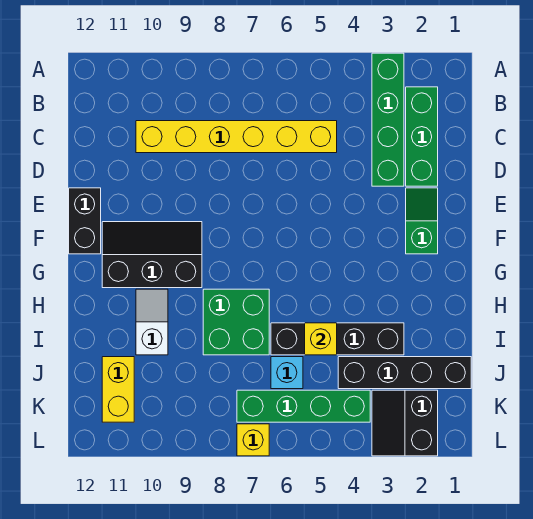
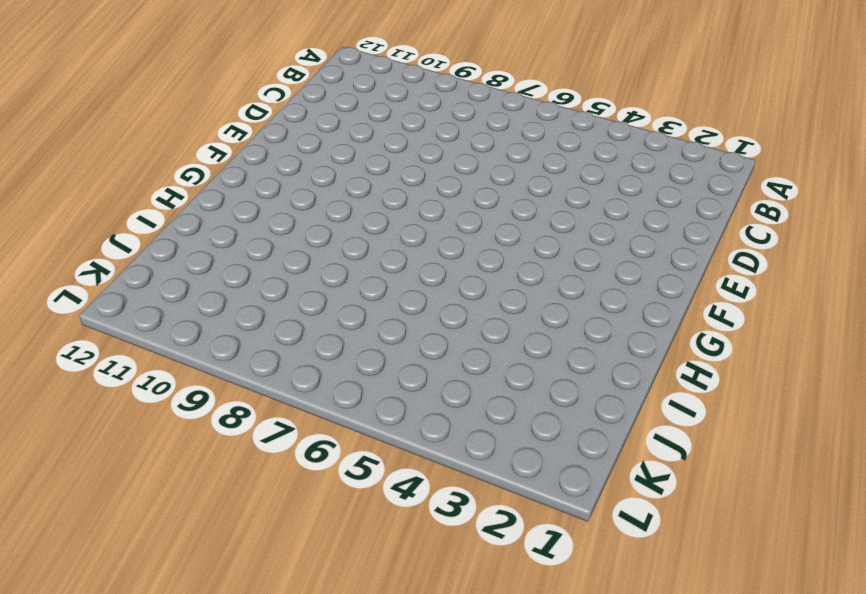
none -> green 1x4 brick [372,53,404,186]
none -> green 1x3 brick [406,87,438,186]
none -> yellow 1x6 brick [136,121,337,153]

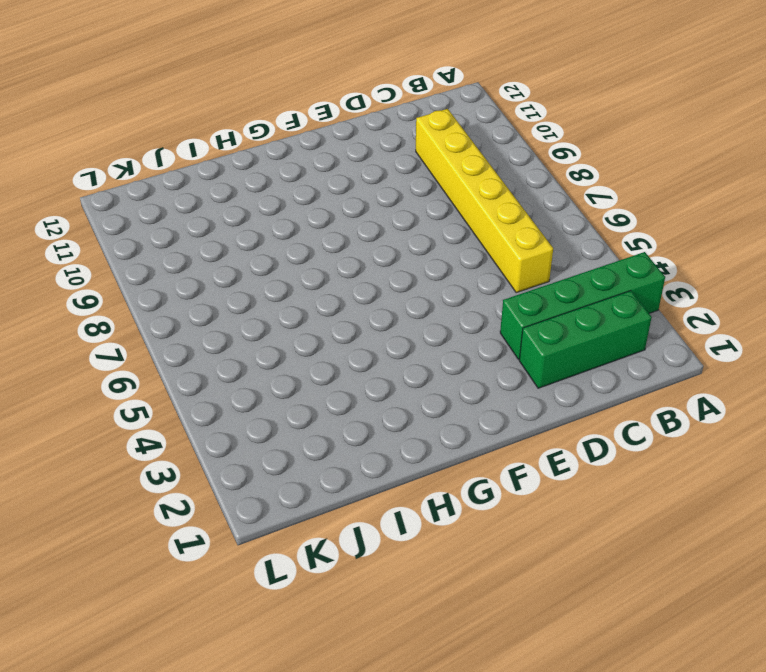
none -> green 1x2 slope [406,188,438,254]
none -> black 1x2 brick [69,188,101,254]
none -> black 2x3 slope [102,222,202,288]

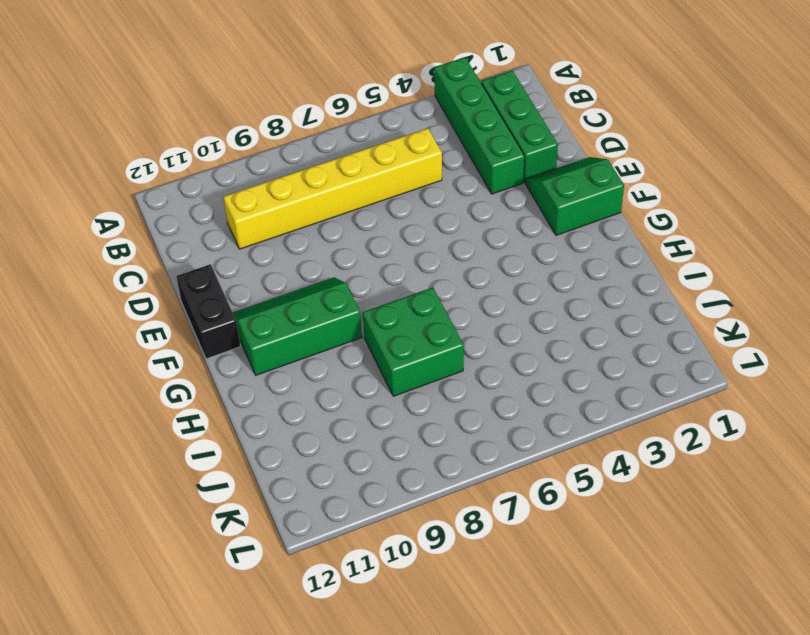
green 2x2 slope [525,157,624,235] -> green 1x2 slope [406,188,438,254]
green 2x3 slope [233,277,362,375] -> black 2x3 slope [102,222,202,288]
none -> white 1x2 slope [136,289,168,355]
none -> black 1x4 brick [271,323,404,355]
none -> black 1x4 brick [338,357,471,389]

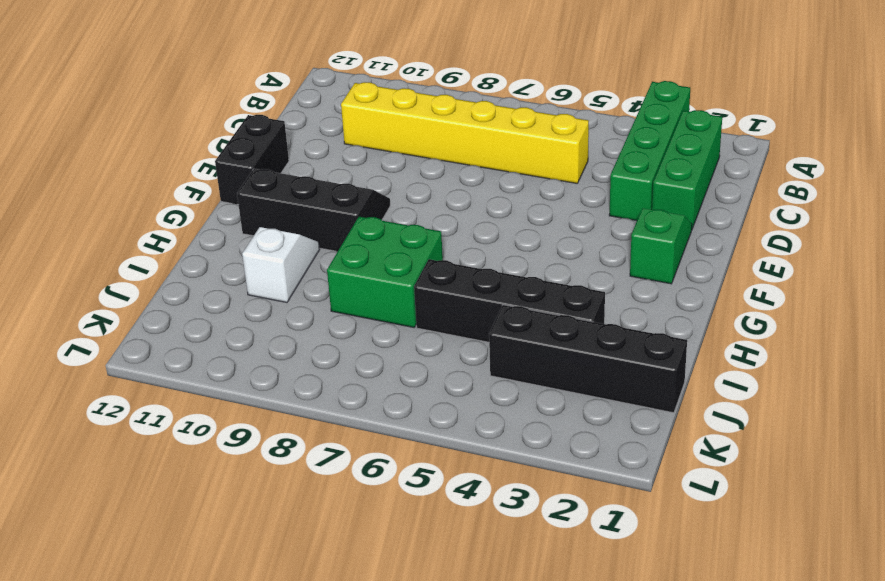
none -> cyan 1x1 brick [271,357,303,389]
none -> yellow 1x2 brick [102,357,134,422]
none -> black 2x2 slope [372,390,438,456]

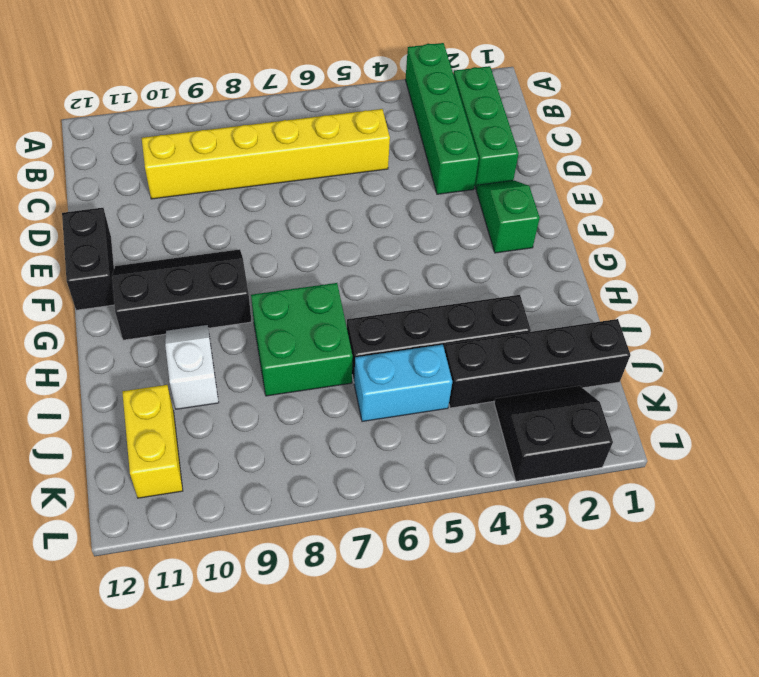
cyan 1x2 brick [354,345,452,422] -> cyan 1x1 brick [271,357,303,389]
black 2x2 slope [494,386,613,481] -> black 2x2 slope turned to [372,390,438,456]
none -> green 1x4 brick [237,390,370,422]
none -> yellow 1x1 brick [237,424,269,456]
none -> yellow 1x1 brick [305,323,337,355]

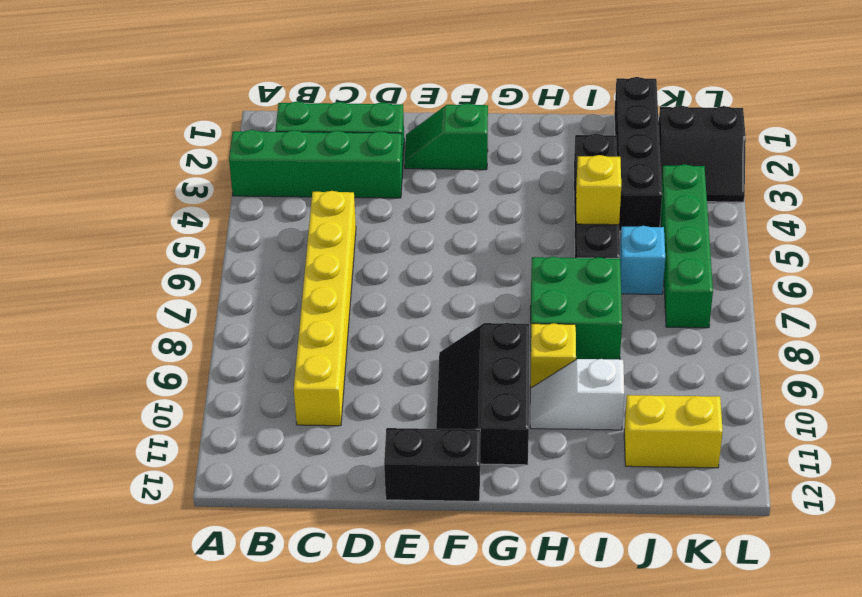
yellow 1x1 brick [530,323,576,393] -> yellow 1x1 brick moved to [237,424,269,456]

